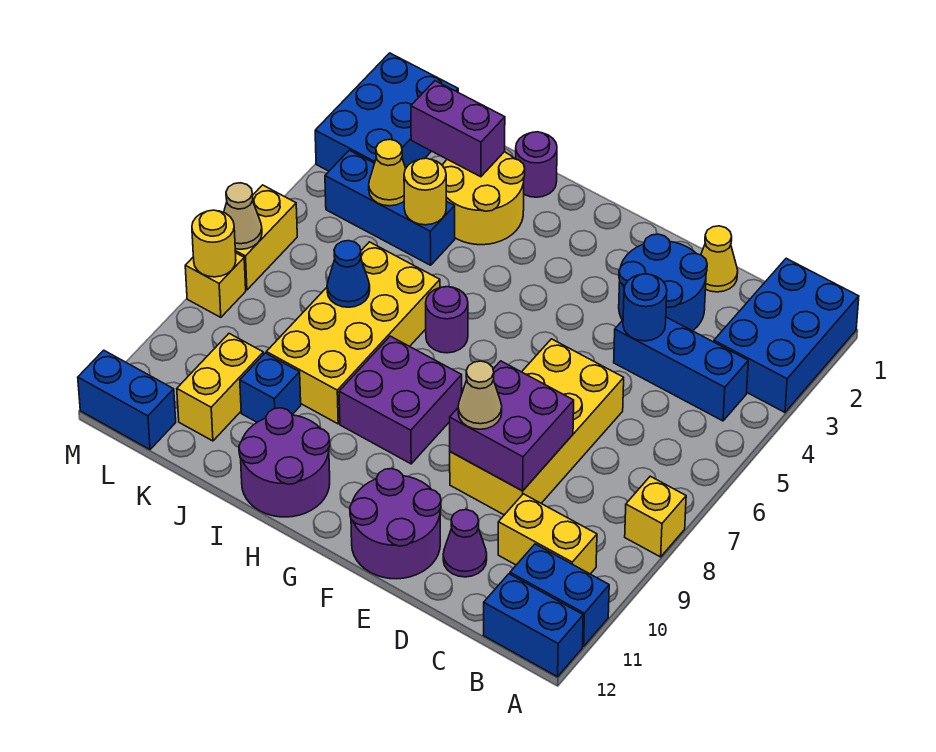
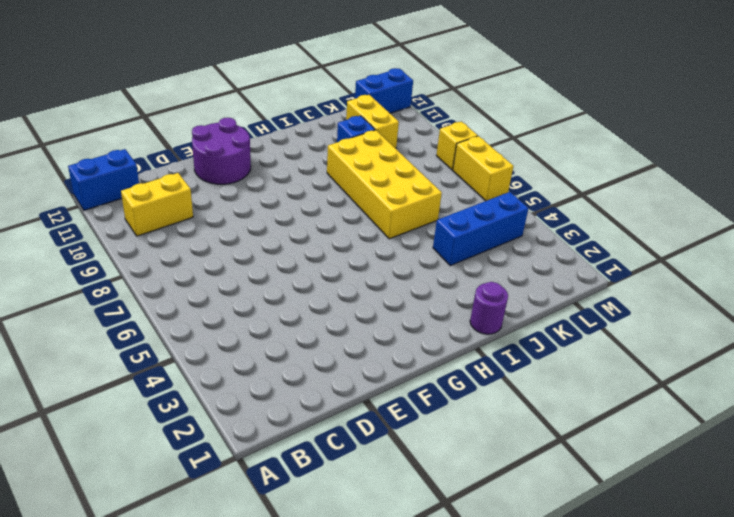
none -> blue 2x3 brick [714,258,859,412]
none -> yellow 1x1 brick [625,476,686,557]
none -> blue 1x2 brick [510,544,609,646]
none -> blue 1x3 brick [614,317,748,421]

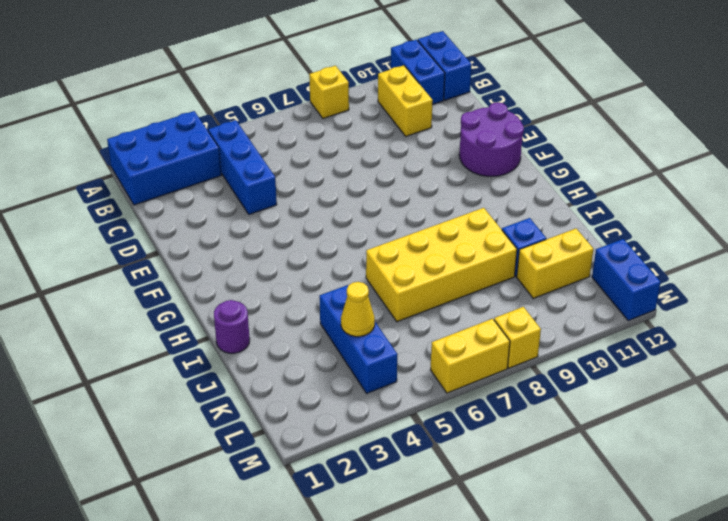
none -> yellow 1x1 cone [701,226,738,292]
none -> blue 2x2 round brick [619,234,707,331]
none -> yellow 2x4 brick [450,339,624,515]
none -> purple 1x1 cone [443,510,487,577]

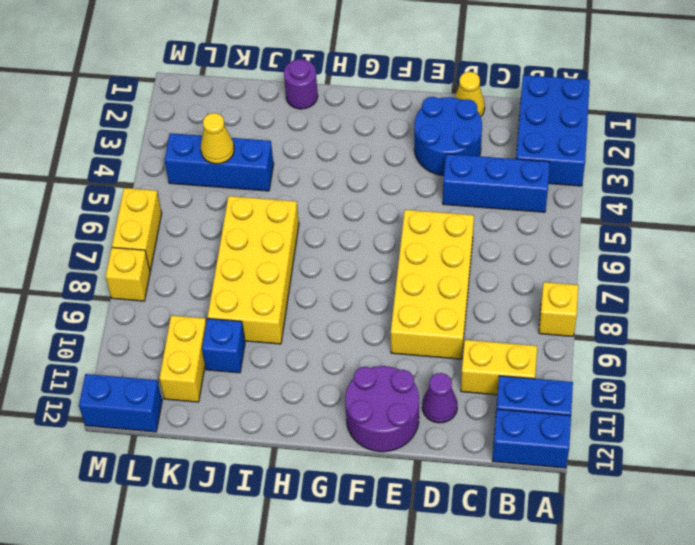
none -> purple 2x2 brick [339,336,462,464]
none -> purple 1x1 round brick [426,287,468,353]
none -> purple 2x2 round brick [239,408,330,517]
none -> yellow 2x2 round brick [442,152,525,245]

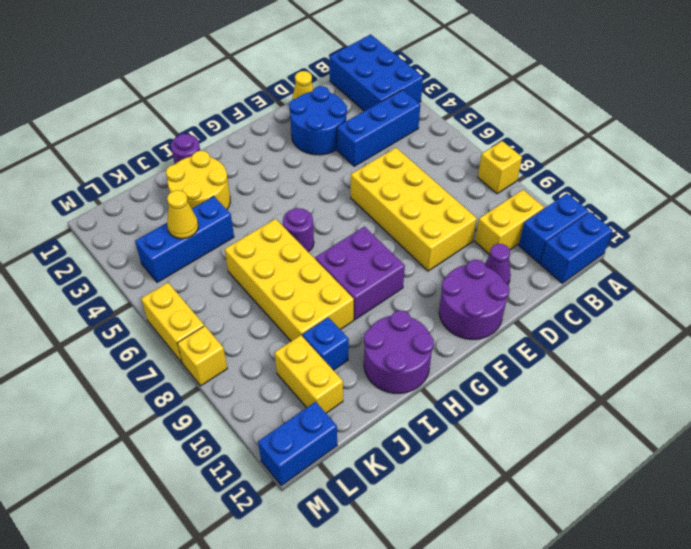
none -> blue 2x3 brick [315,53,458,171]
none -> blue 1x1 round brick [623,274,667,341]
none -> purple 2x2 brick [450,361,574,491]
none -> purple 1x2 brick [411,81,505,177]

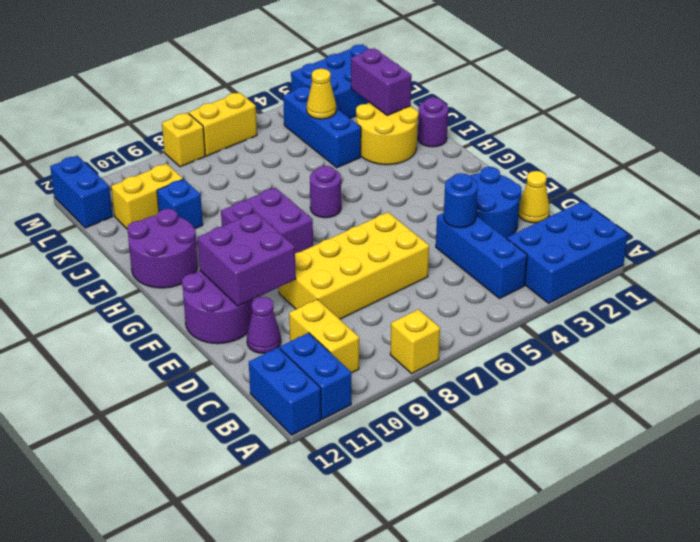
purple 2x2 brick [197,212,296,306] -> purple 2x2 brick moved to [450,361,574,491]
none -> yellow 2x4 brick [266,242,440,424]
none -> yellow 1x1 round brick [404,158,446,225]
none -> blue 1x1 cone [327,241,370,307]
none -> tan 1x1 cone [224,183,262,249]

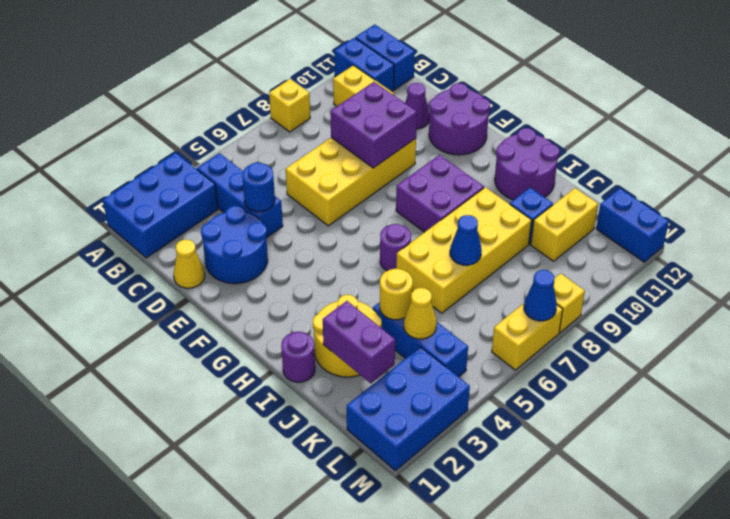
blue 1x1 cone [524,270,557,321] -> tan 1x1 cone [224,183,262,249]
none -> yellow 1x1 round brick [192,210,236,277]
none -> tan 1x1 cone [458,361,502,429]

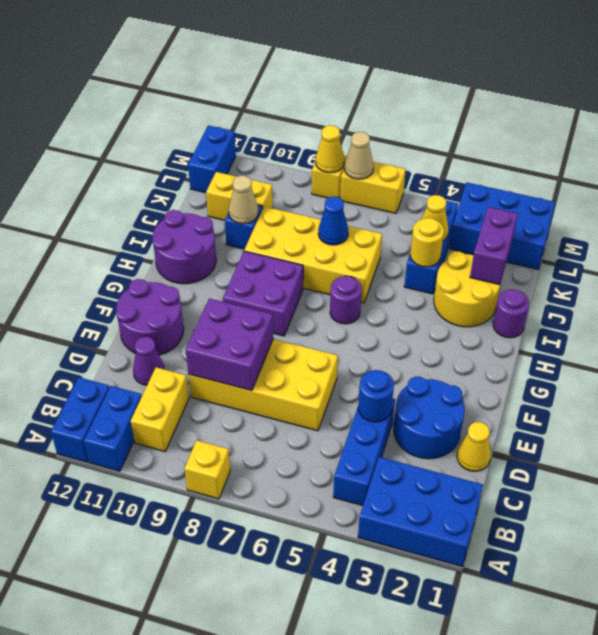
tan 1x1 cone [229,176,258,224] -> tan 1x1 cone moved to [458,361,502,429]
yellow 1x1 cone [316,125,344,173] -> yellow 1x1 round brick [192,210,236,277]

